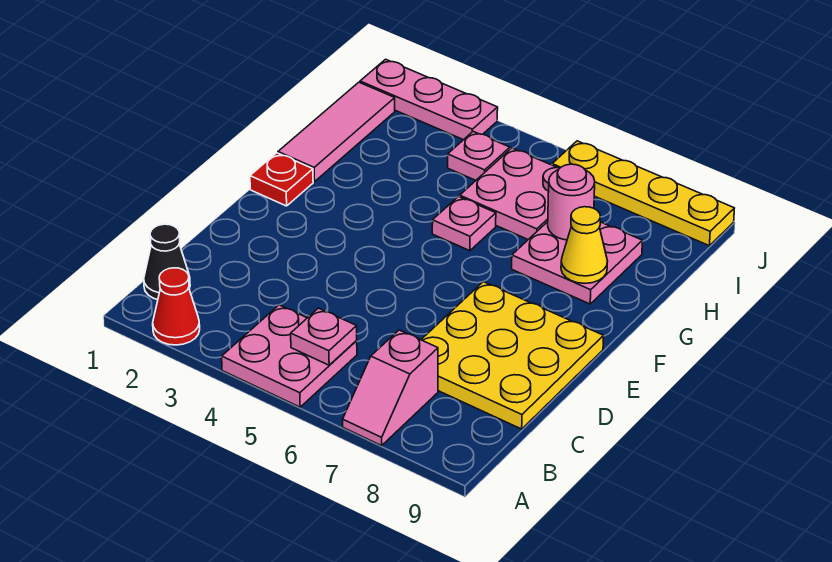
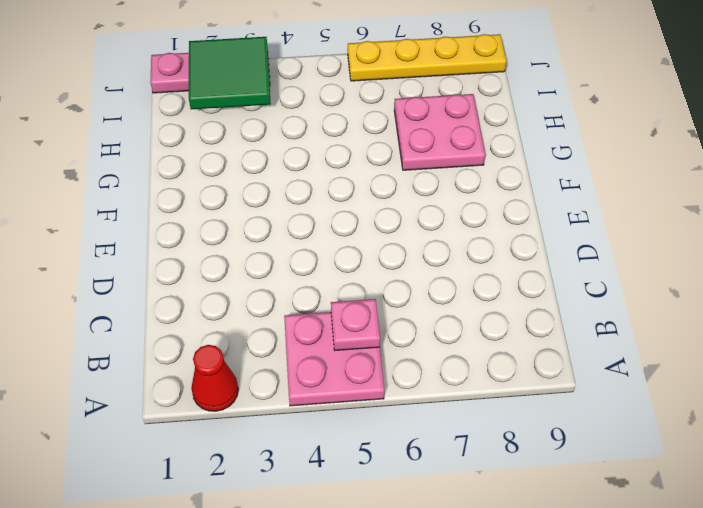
green 2x2 tile [189,37,271,109] -> none
none -> pink 1x2 slope [343,330,438,446]
none -> black 1x1 cone [144,224,190,300]
none -> yellow 3x3 plate [421,282,604,429]

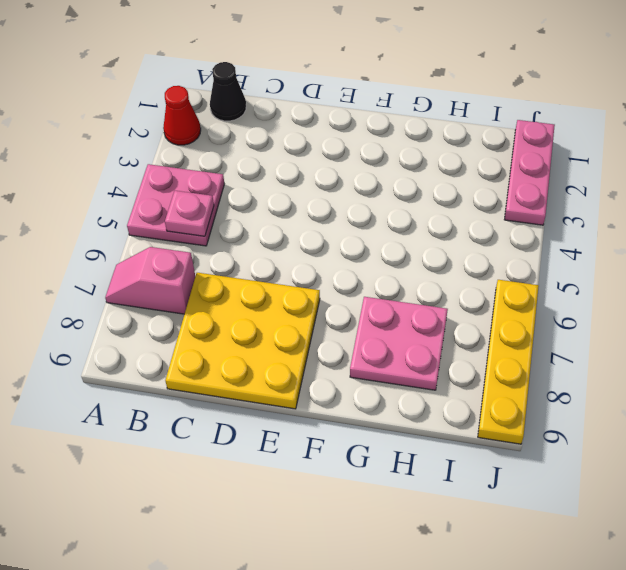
none -> red 1x1 plate [250,153,313,206]
none -> pink 1x3 tile [278,82,395,182]
none -> pink 1x1 plate [432,197,496,251]

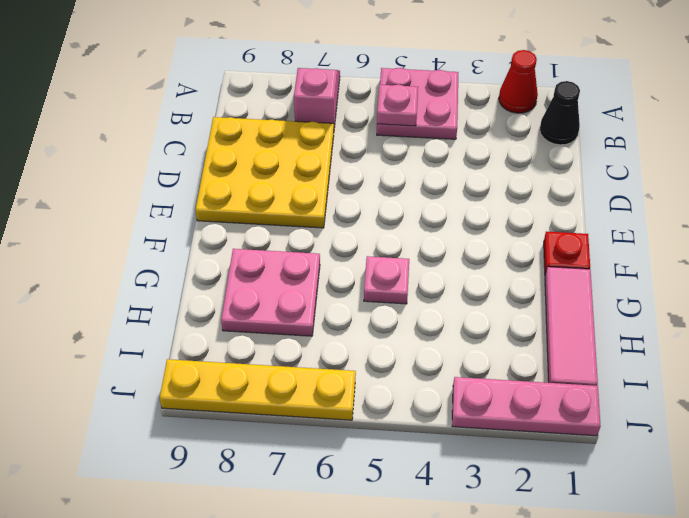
none -> pink 2x2 plate [459,148,560,239]
none -> pink 1x1 plate [448,131,510,180]
none -> yellow 1x1 cone [561,207,608,283]

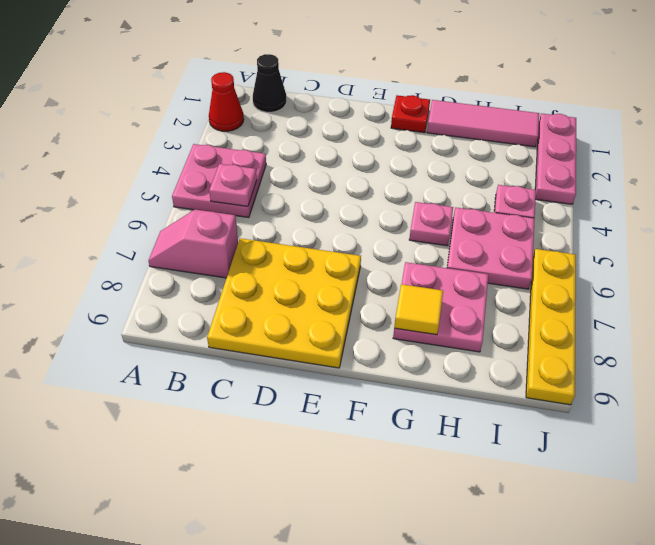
yellow 1x1 tile [394,284,443,335] -> yellow 1x1 cone [561,207,608,283]
none -> pink 1x1 round brick [548,164,595,240]

